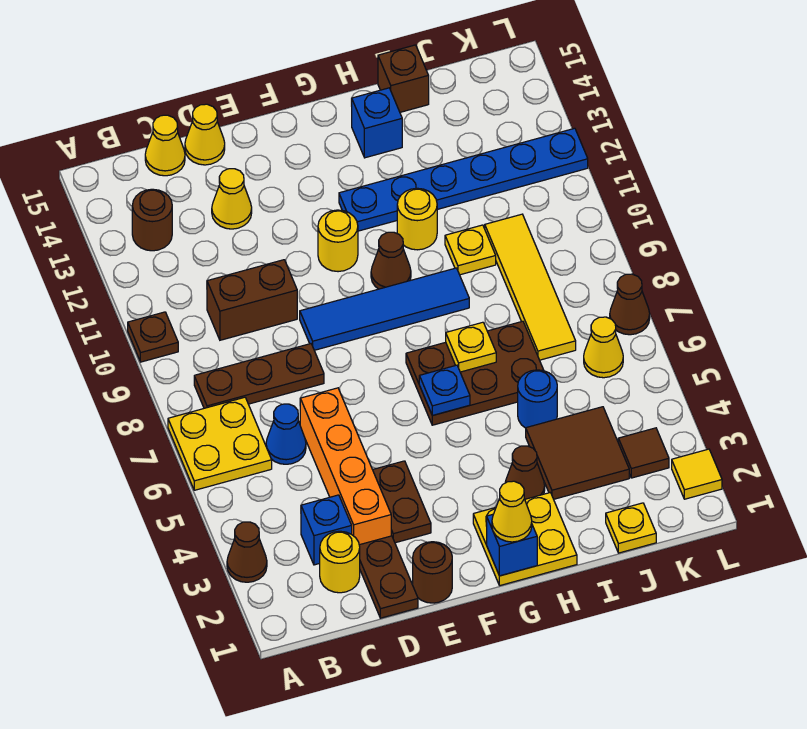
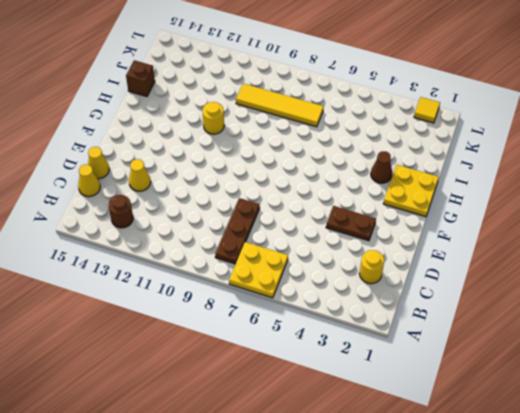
none -> brown 1x1 cone [227,522,267,582]
none -> brown 1x1 plate [128,312,178,362]
none -> blue 1x1 brick [301,495,352,565]
none -> blue 1x1 cone [266,404,306,464]

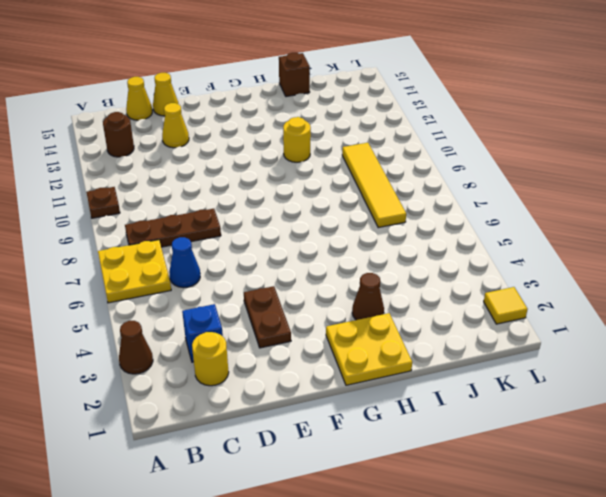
none -> brown 1x2 brick [207,260,297,340]
none -> brown 1x2 plate [359,536,418,618]
none -> orange 1x4 brick [300,388,391,545]
none -> brown 1x1 round brick [413,542,452,603]

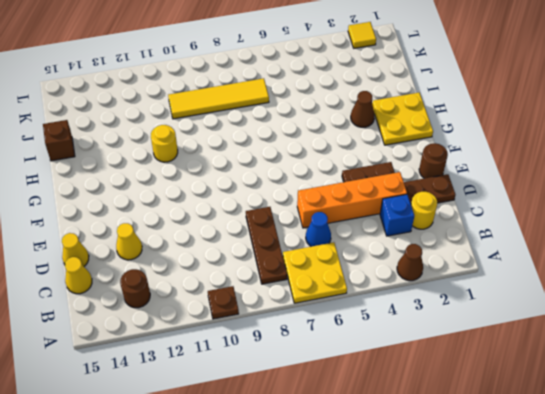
none -> brown 1x2 brick [207,260,297,340]
none -> blue 1x4 tile [300,268,469,350]
none -> yellow 1x1 round brick [318,210,358,272]
none -> brown 2x3 plate [406,321,544,425]

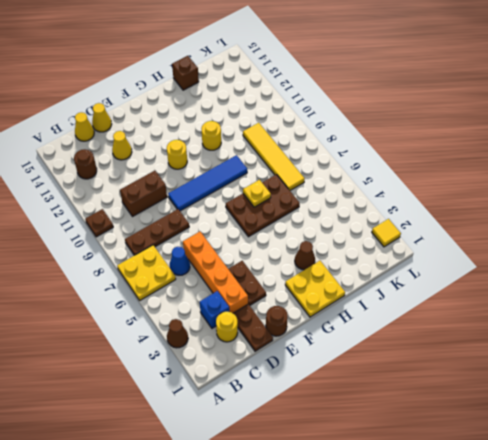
none -> brown 1x1 cone [371,232,411,289]
none -> blue 1x6 plate [339,128,588,231]
none -> blue 1x1 brick [351,88,402,158]
none -> brown 2x2 tile [526,407,629,499]

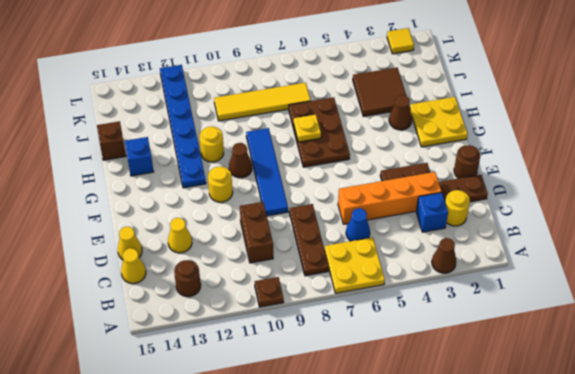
none -> blue 1x1 round brick [518,370,557,428]
none -> yellow 1x1 plate [445,225,496,275]
none -> yellow 1x1 plate [606,503,656,553]
none -> brown 1x1 tile [618,428,669,478]

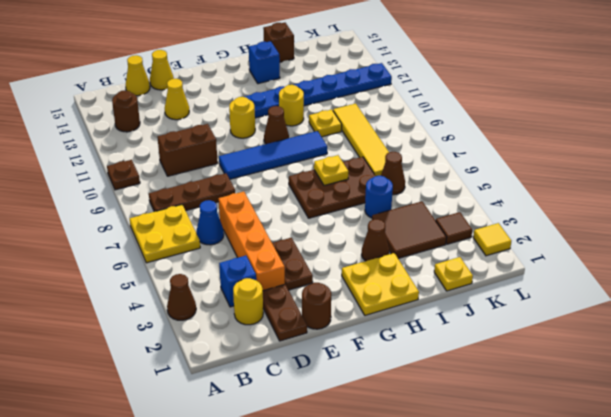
brown 1x1 cone [381,152,405,195] -> brown 1x1 cone moved to [610,274,650,335]
none -> yellow 1x1 cone [584,317,623,378]
none -> blue 1x1 brick [487,514,537,576]
none -> blue 1x1 plate [419,365,470,415]
none -> yellow 1x1 cone [492,481,532,542]

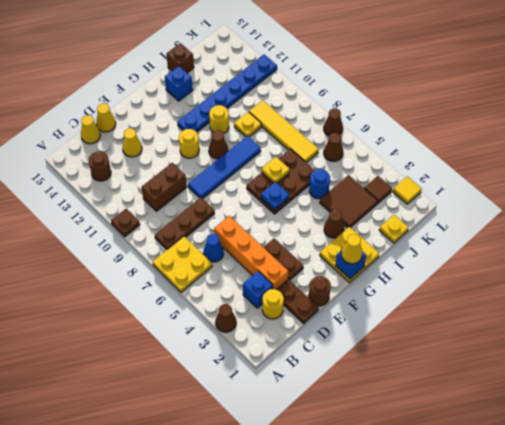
brown 1x1 cone [324,133,343,161] -> yellow 1x1 cone [584,317,623,378]

